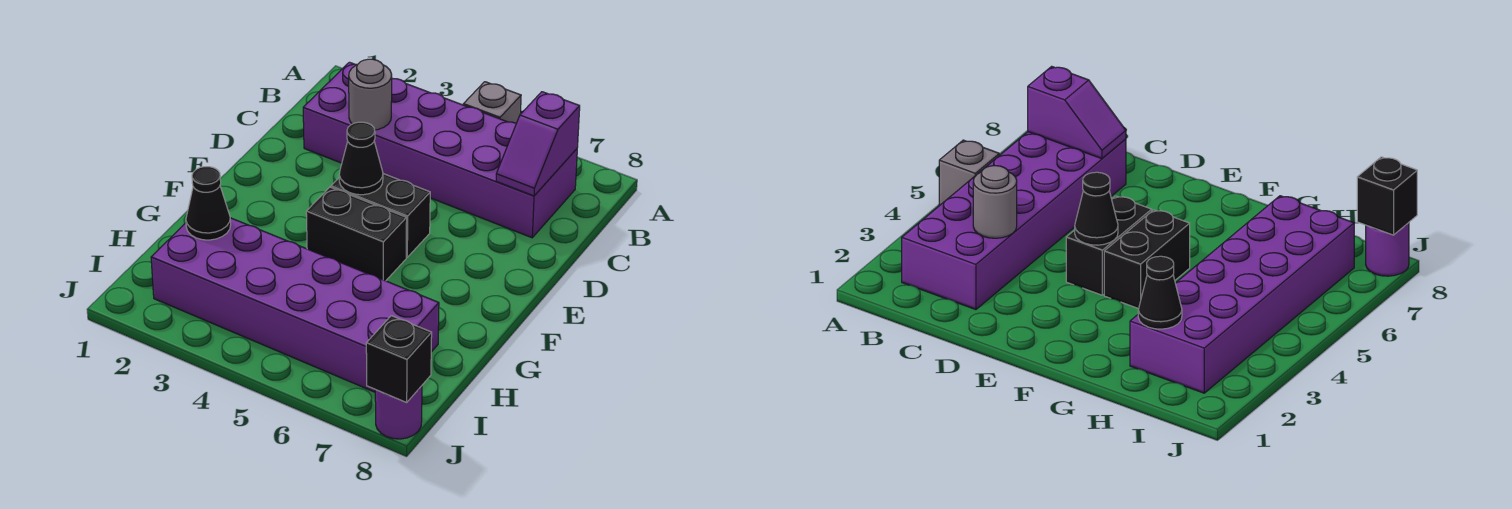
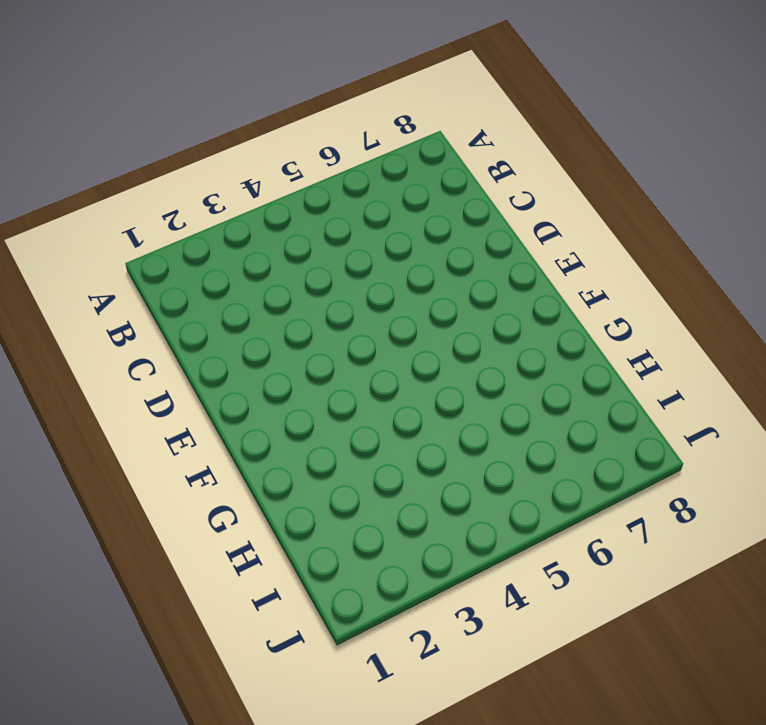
none -> grey 1x1 brick [463,82,521,123]
none -> purple 2x6 brick [303,62,577,238]

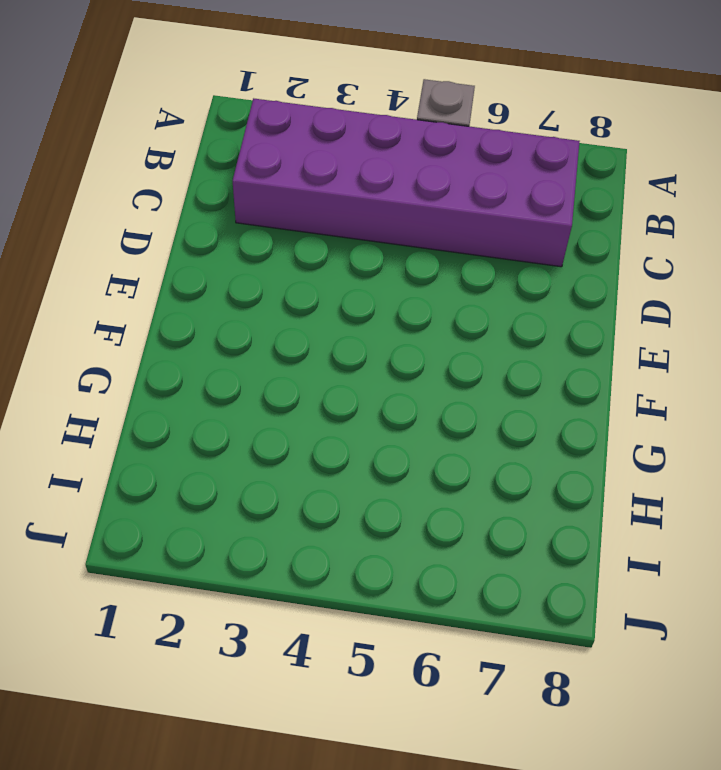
none -> black 1x2 brick [331,174,430,257]
none -> black 1x2 brick [306,187,407,281]

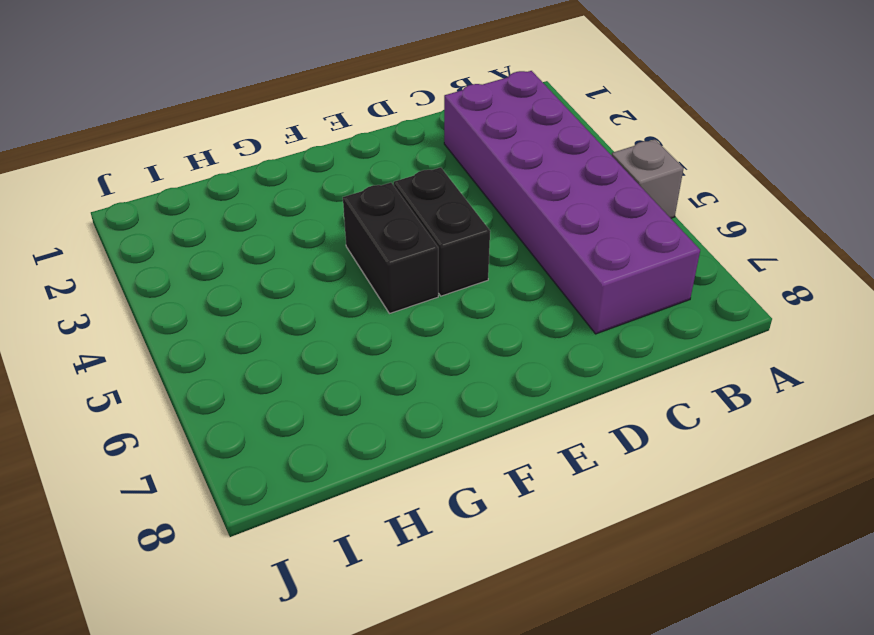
none -> purple 2x6 brick [151,218,439,392]
none -> purple 1x1 round brick [375,386,422,439]

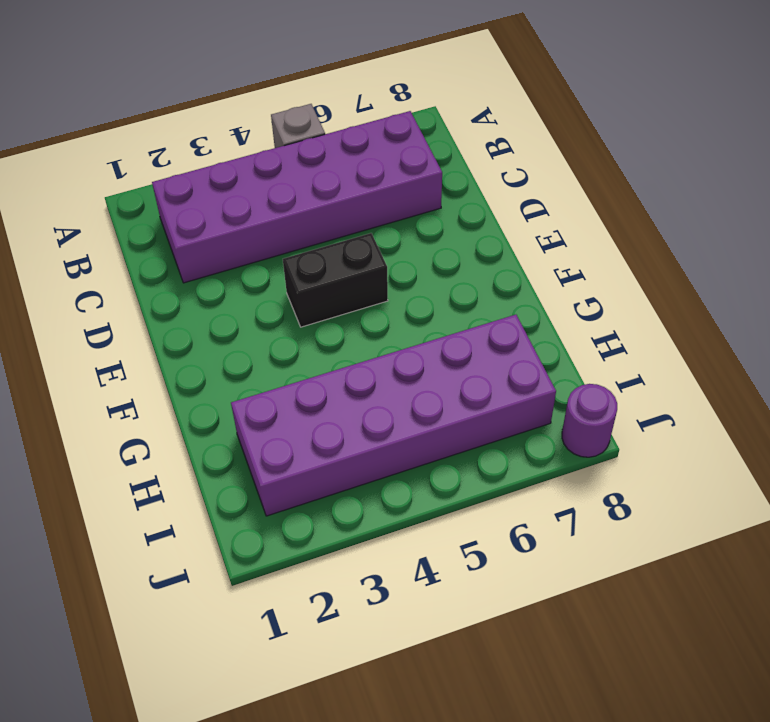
none -> black 1x2 brick [306,187,407,281]
none -> purple 1x2 slope [496,92,580,196]

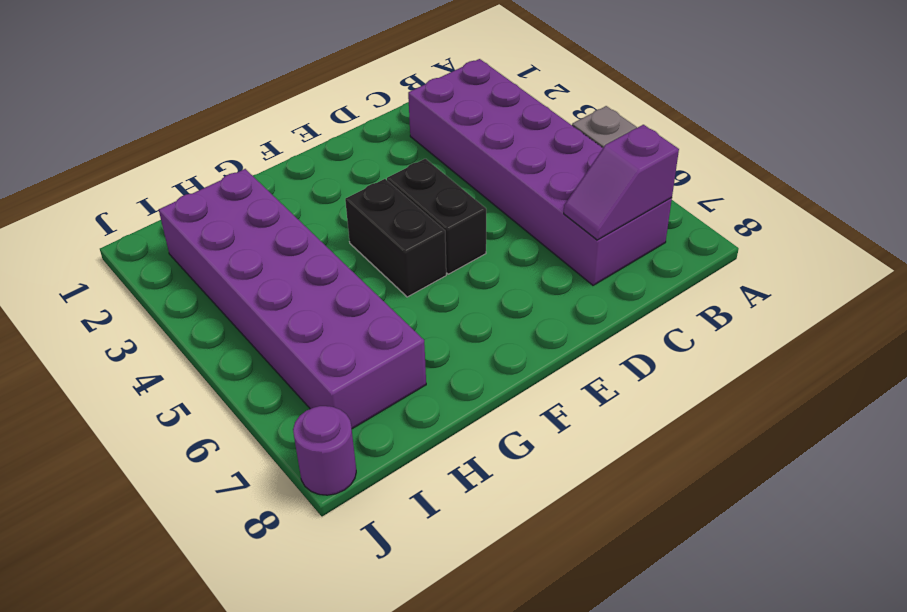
none -> grey 1x1 round brick [349,59,392,130]
none -> black 1x1 cone [339,122,383,195]

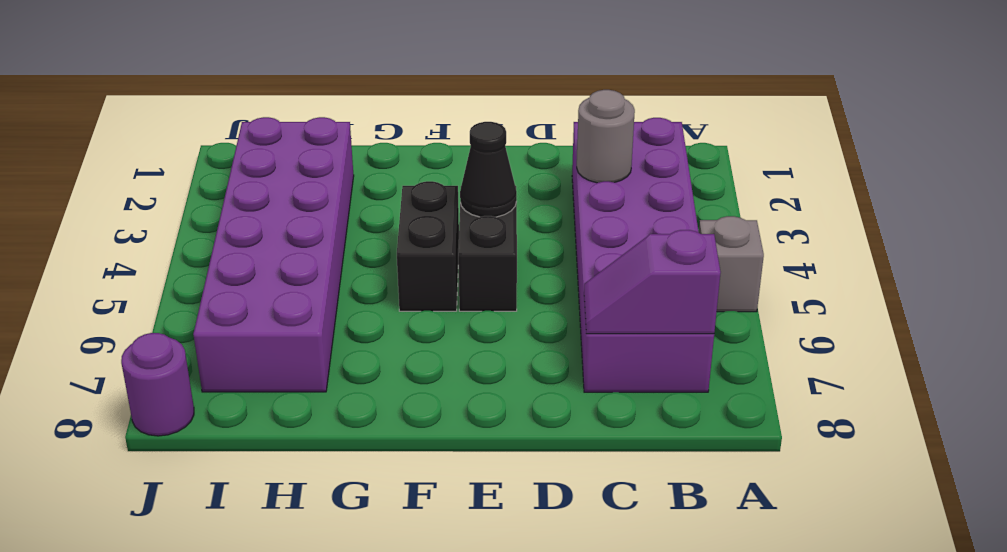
none -> black 1x1 cone [186,167,231,240]
none -> black 1x1 brick [366,316,432,402]

